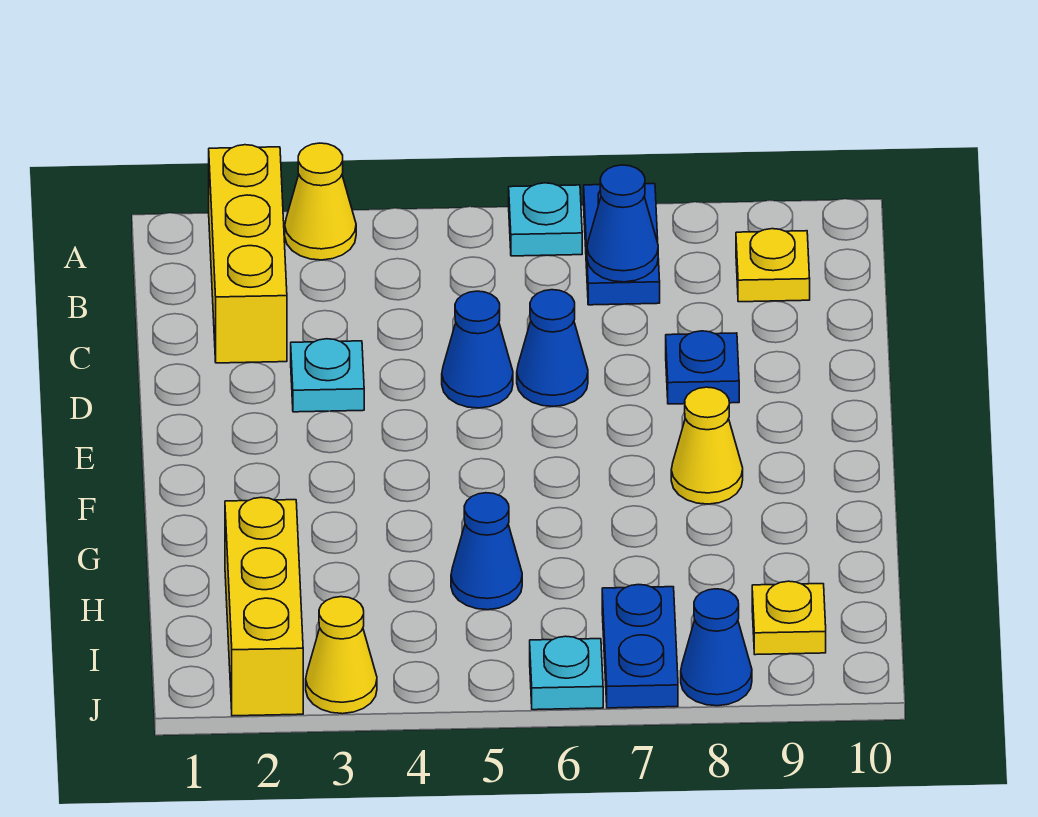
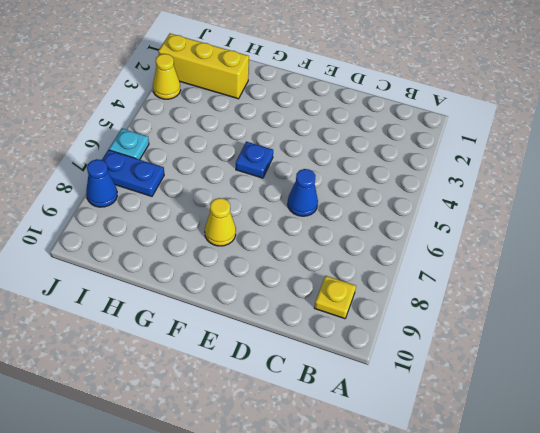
blue 1x1 plate [236,142,273,178] -> blue 1x1 plate moved to [666,331,739,404]
none -> yellow 1x3 brick [209,145,287,363]
none -> yellow 1x1 cone [285,143,356,260]
none -> cyan 1x1 plate [509,183,582,256]

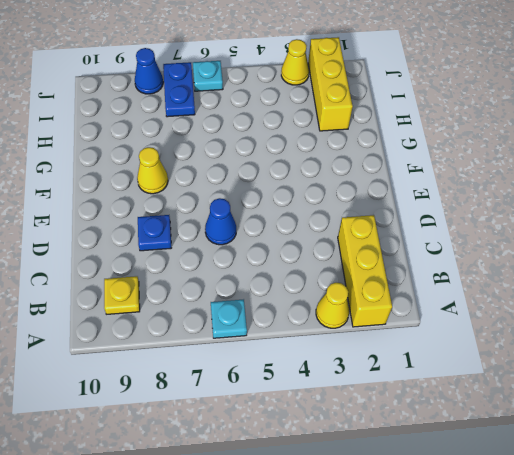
none -> blue 1x2 plate [584,184,660,305]
none -> cyan 1x1 plate [291,339,364,412]
none -> blue 1x1 cone [442,291,513,408]

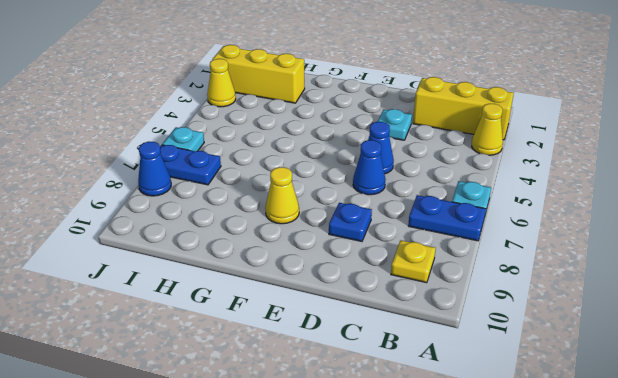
none -> blue 1x1 cone [451,493,522,610]
none -> yellow 1x1 plate [752,581,826,655]
none -> blue 1x1 cone [587,165,658,282]

